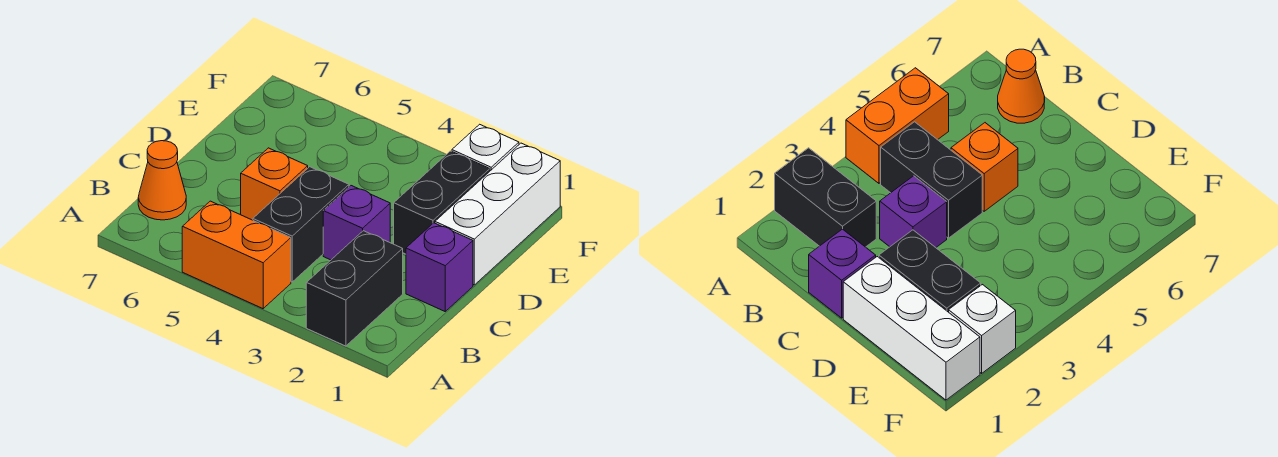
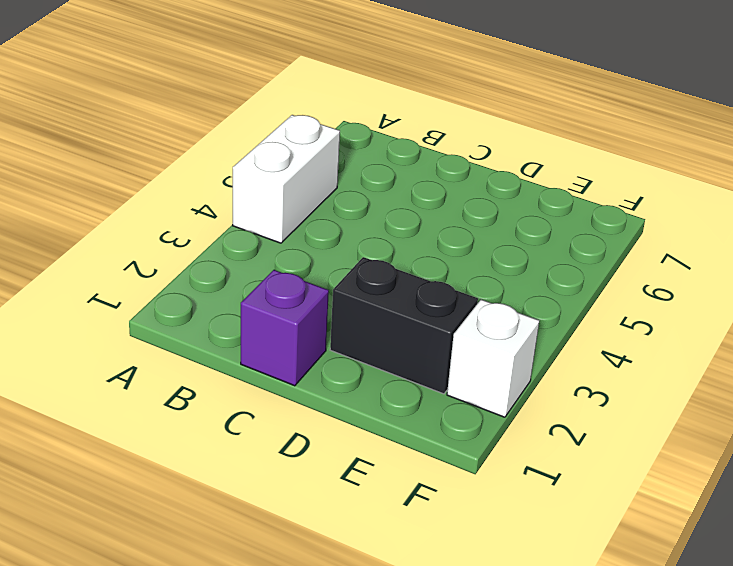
white 1x2 brick [233,115,340,243] -> orange 1x2 brick [182,201,291,309]
none -> black 1x2 brick [306,231,403,346]
none -> black 1x2 brick [253,167,349,282]

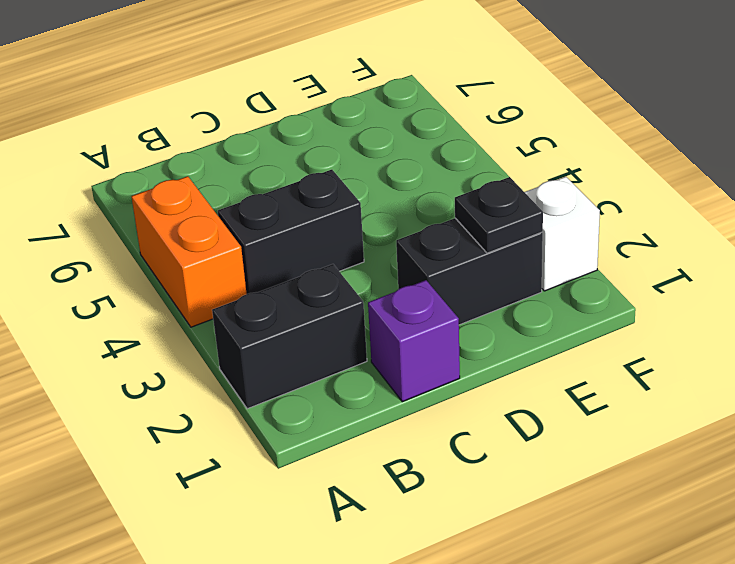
black 1x1 plate [455,177,543,253] -> none
none -> orange 1x1 cone [138,141,186,220]
none -> purple 1x1 brick [323,186,390,260]

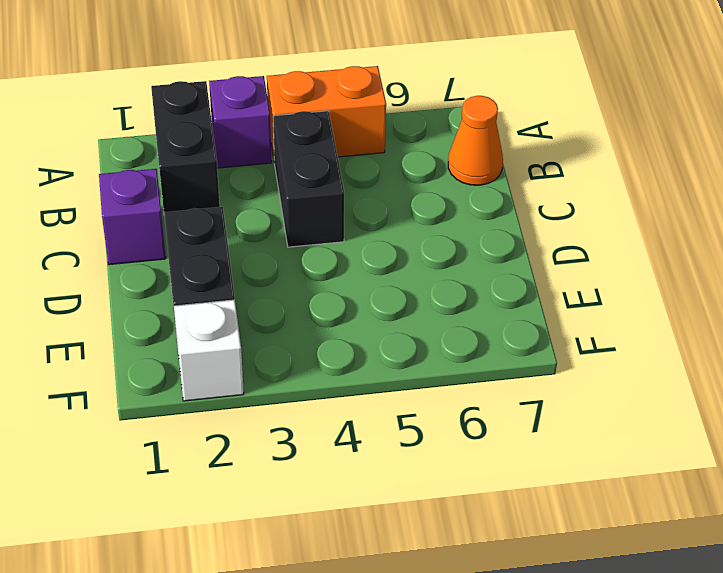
purple 1x1 brick [209,76,272,168] -> purple 1x1 brick moved to [323,186,390,260]
none -> orange 1x1 brick [241,148,308,220]
none -> white 1x3 brick [435,143,560,285]

